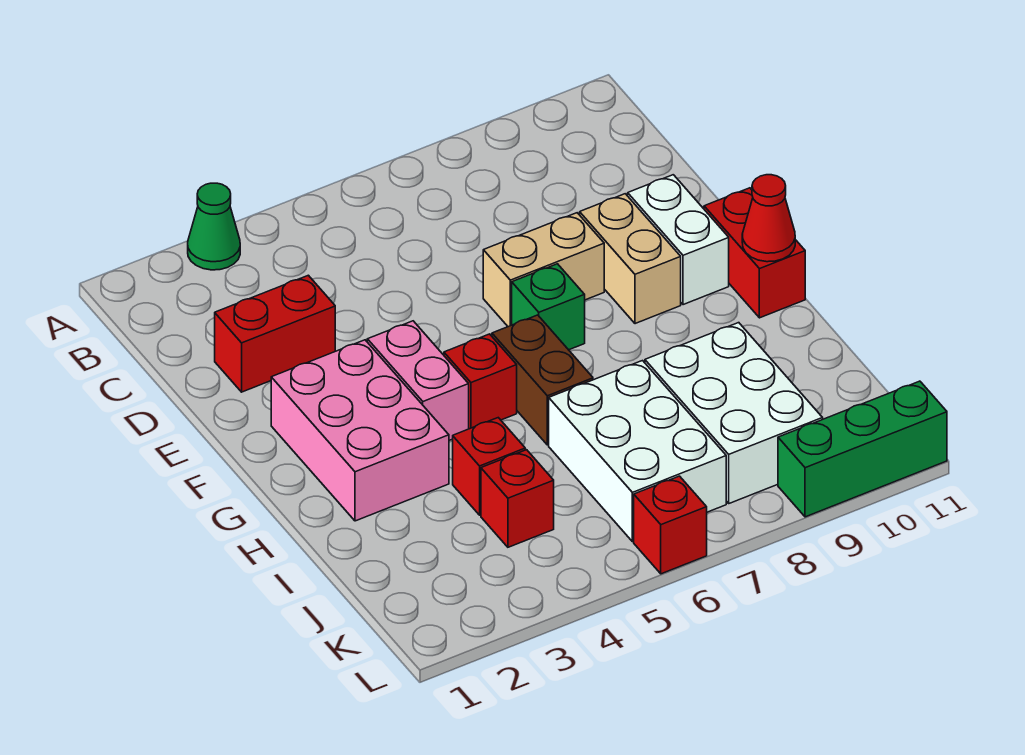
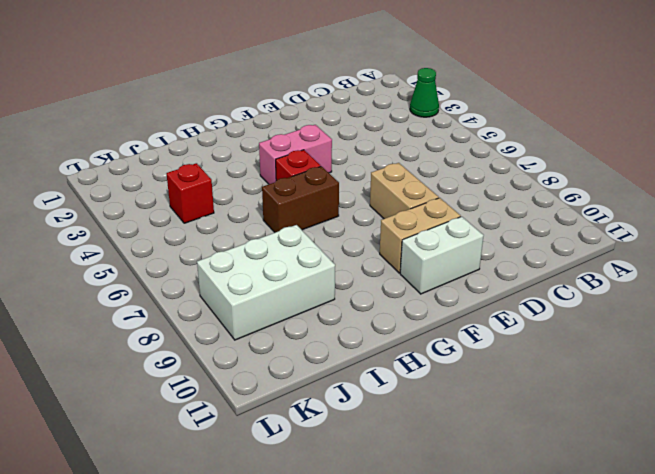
none -> red 1x2 brick [215,275,335,392]
none -> pink 2x3 brick [271,340,449,521]
none -> green 1x1 brick [512,264,585,350]

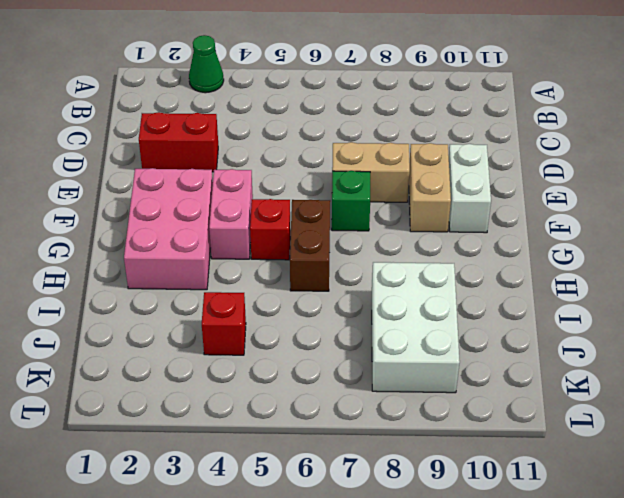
none -> red 1x2 brick [704,188,805,318]
none -> red 1x1 brick [453,418,525,515]
none -> white 2x3 brick [549,361,726,542]

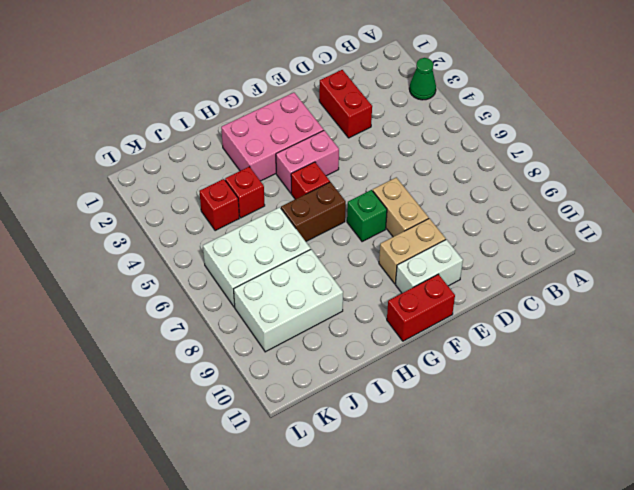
none -> red 1x1 brick [634,476,707,574]
none -> green 1x3 brick [778,381,947,517]
none -> red 1x1 cone [742,175,795,262]

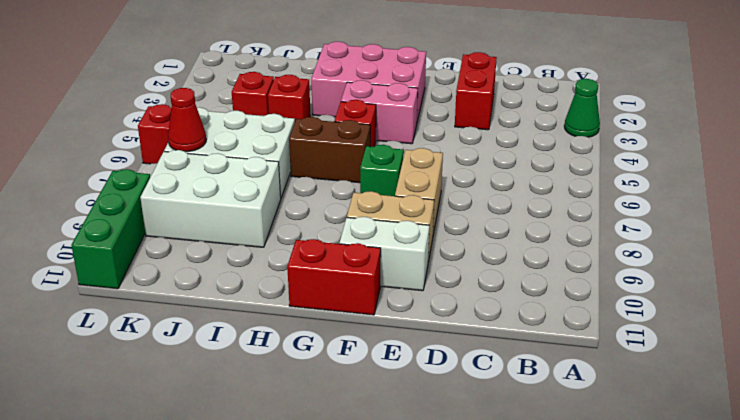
red 1x1 cone [168,88,206,152] -> red 1x1 cone moved to [742,175,795,262]

